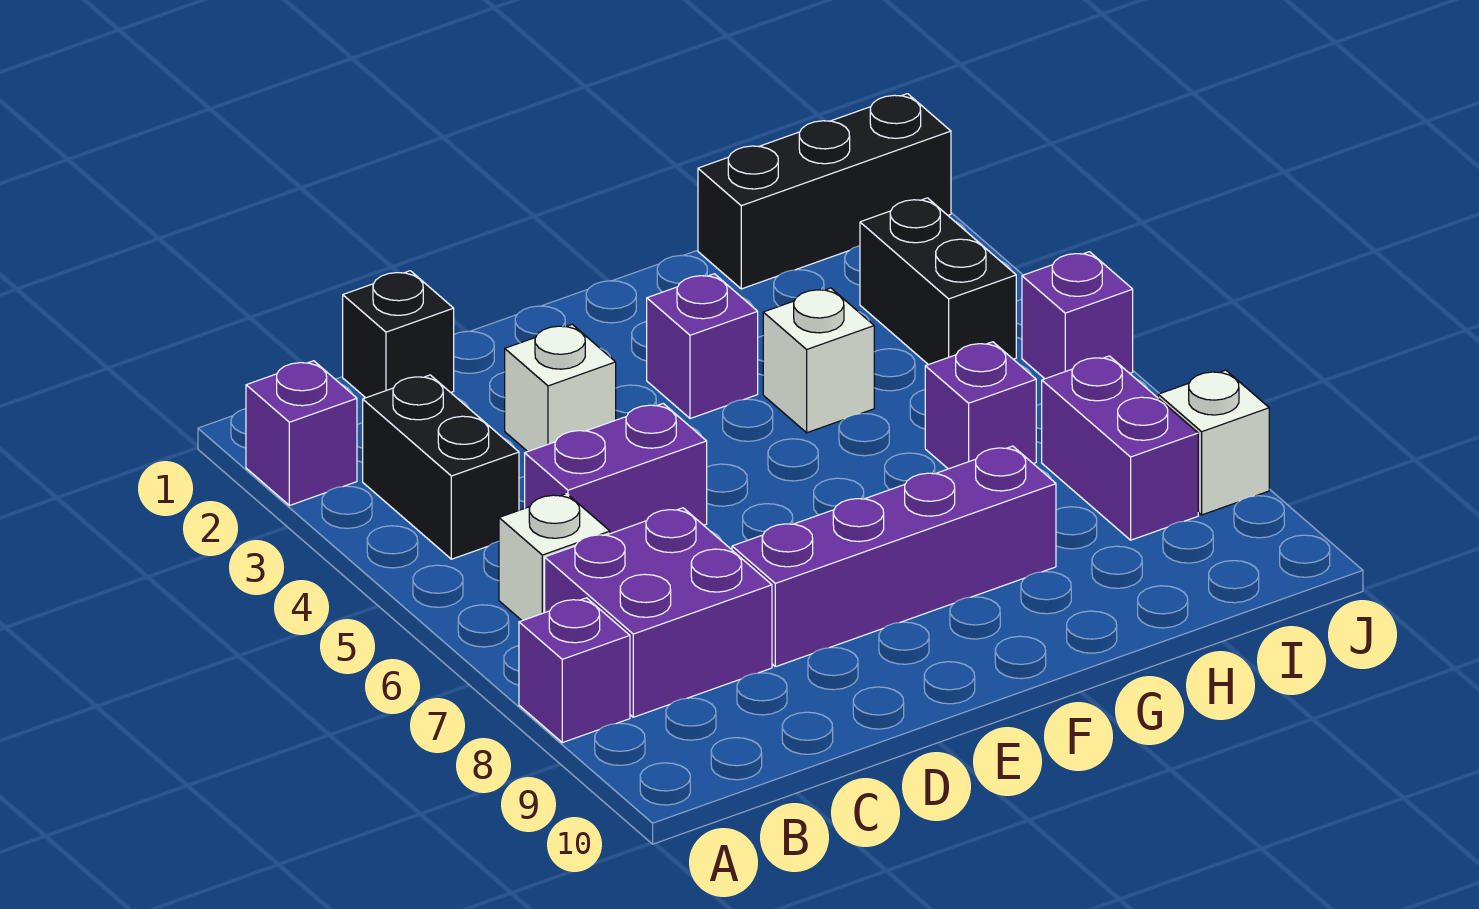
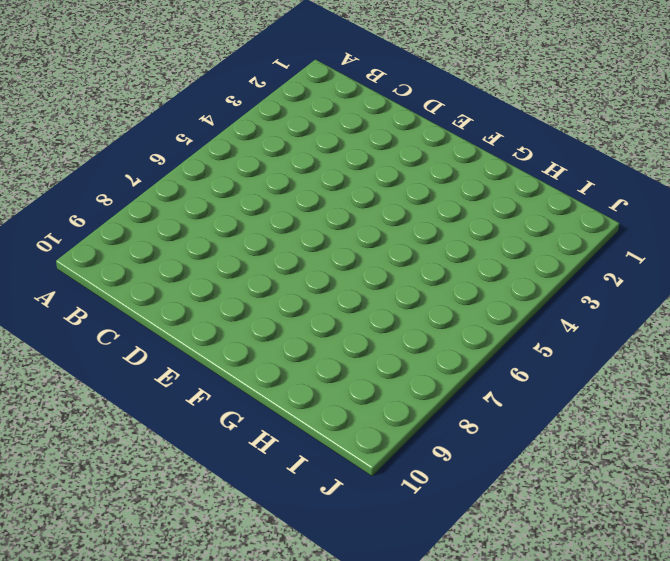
none -> purple 1x1 brick [246,361,357,506]
none -> purple 1x1 brick [519,598,630,743]
none -> black 1x2 brick [363,375,519,559]

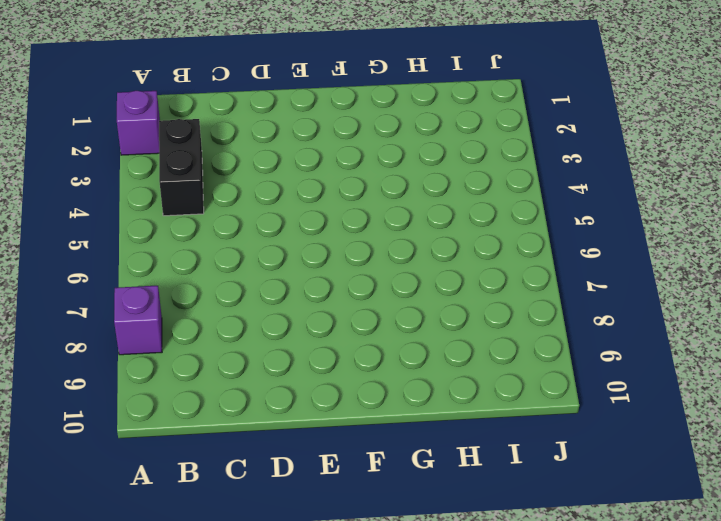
none -> white 1x1 brick [499,494,610,621]
none -> purple 2x2 brick [545,508,772,717]
none -> black 1x1 brick [343,271,454,398]

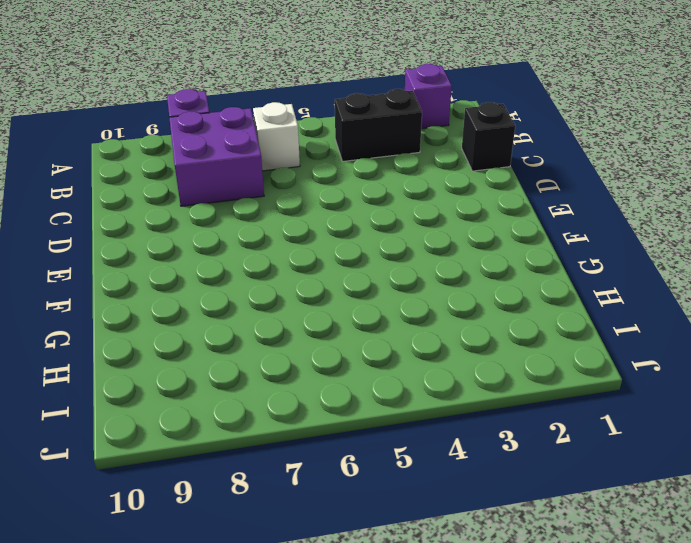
none -> purple 1x2 brick [525,404,707,534]
none -> white 1x1 brick [505,324,616,452]
none -> purple 1x4 brick [732,446,1056,667]

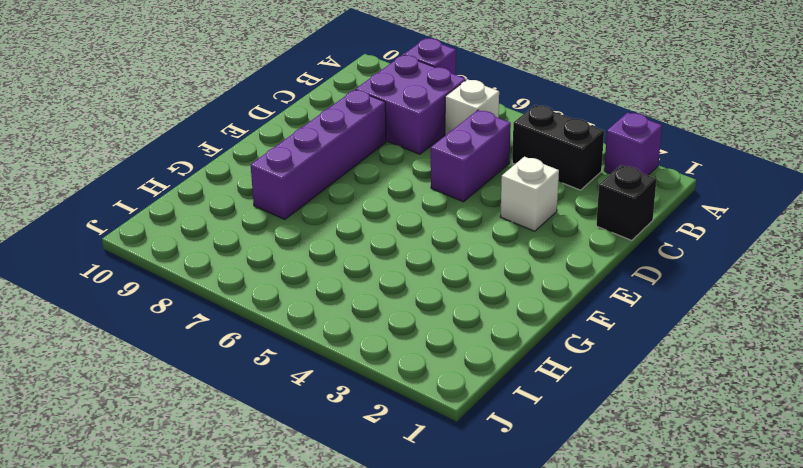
none -> purple 1x1 brick [647,274,758,419]
none -> white 1x1 brick [763,288,874,433]
none -> black 1x3 brick [698,94,951,289]

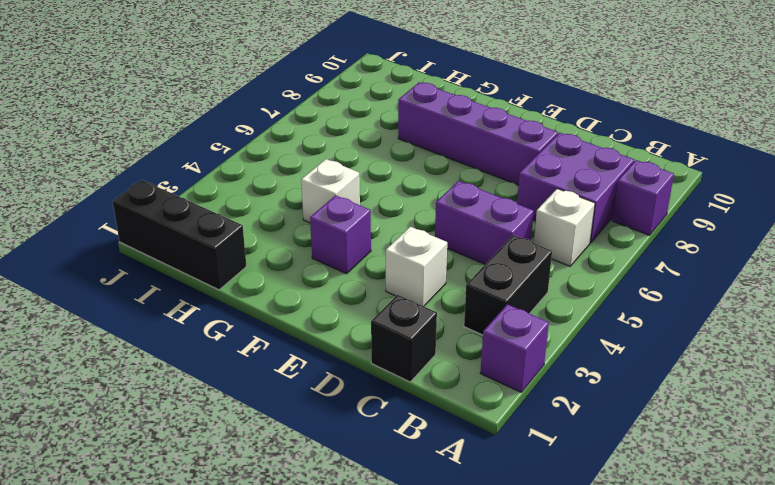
none -> purple 1x1 brick [925,342,1036,469]
none -> black 1x2 brick [860,198,1016,365]
none -> purple 1x2 brick [1042,356,1198,540]

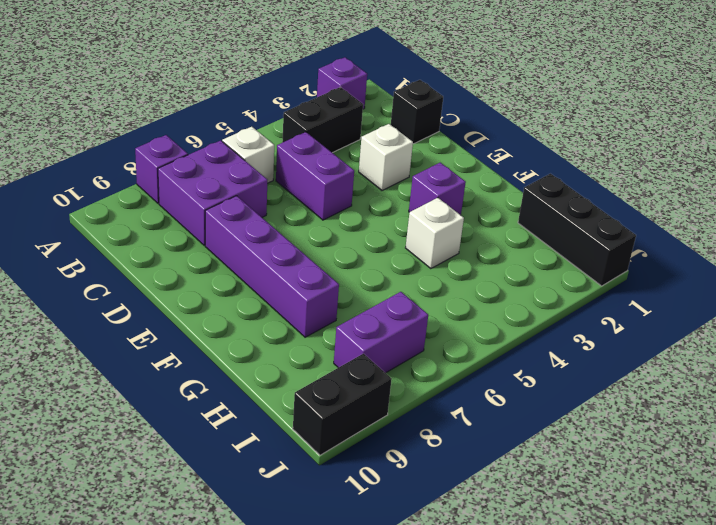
black 1x2 brick [293,354,392,455] -> black 1x2 brick moved to [860,198,1016,365]
none -> purple 1x1 brick [925,342,1036,469]
none -> purple 1x1 brick [1022,252,1133,379]
none -> white 1x1 brick [1158,370,1269,515]

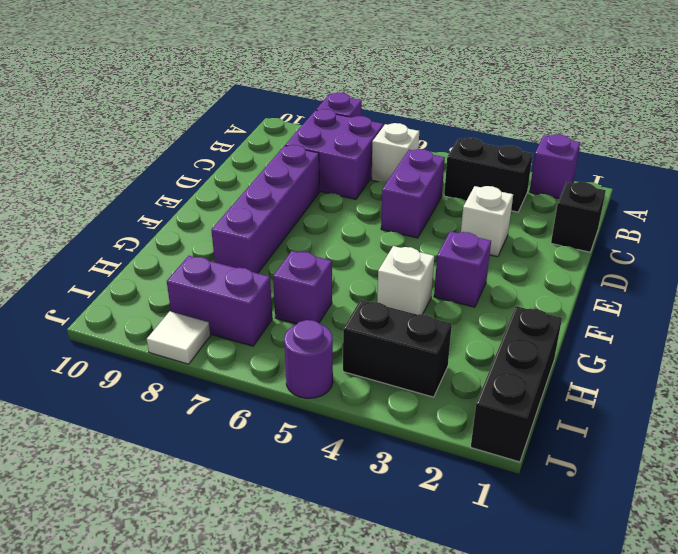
purple 1x1 round brick [284,320,333,398] -> purple 1x1 brick [1022,252,1133,379]
white 1x1 tile [147,311,210,364] -> white 1x1 brick [1158,370,1269,515]

